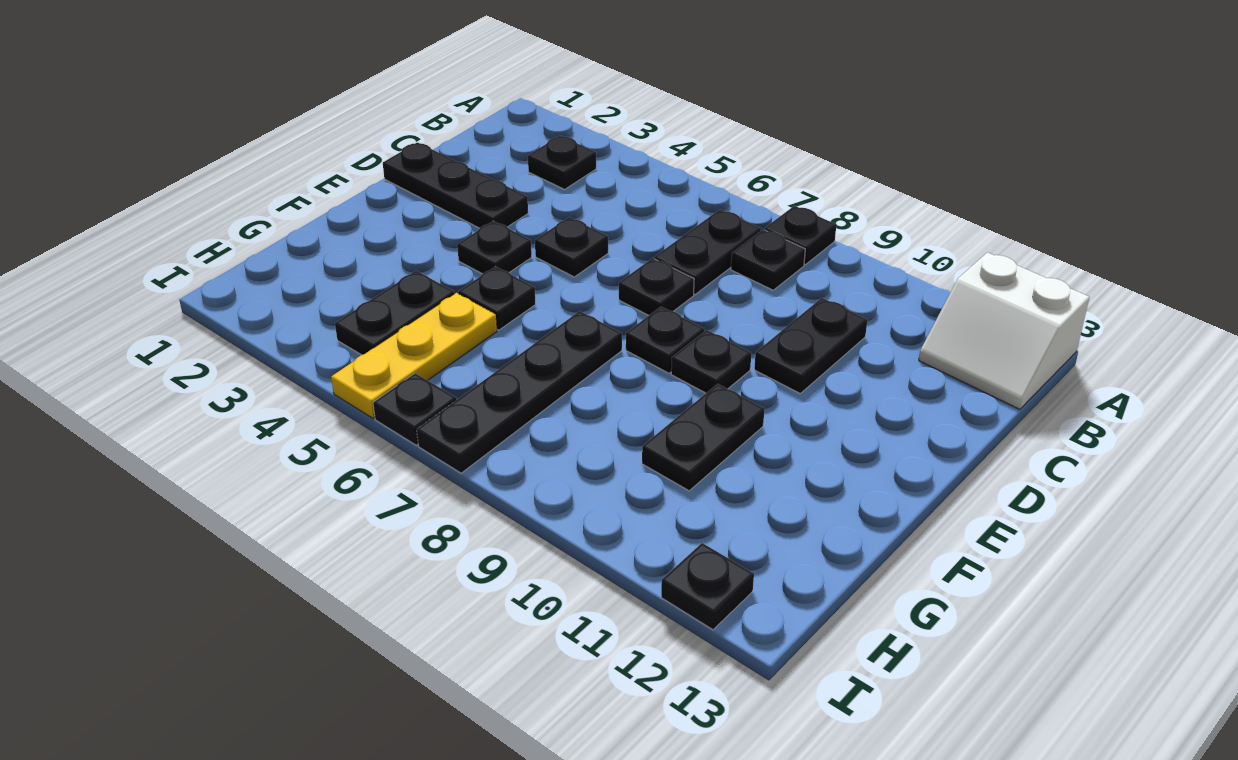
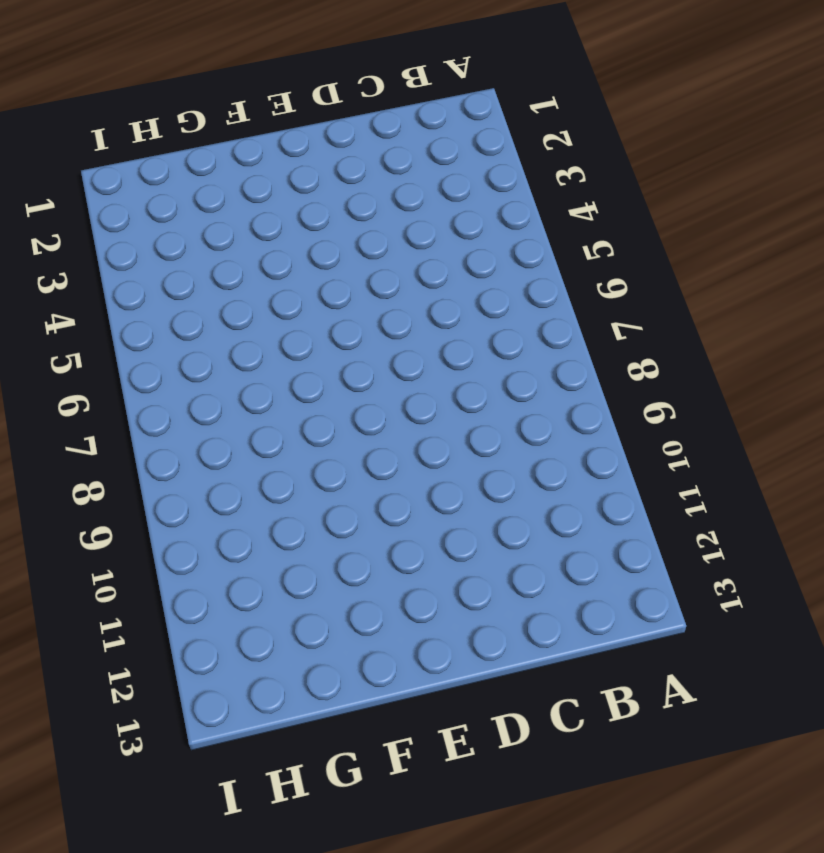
none -> black 1x1 plate [764,206,836,265]
none -> white 2x2 slope [919,252,1090,409]
none -> black 1x1 plate [528,136,596,189]

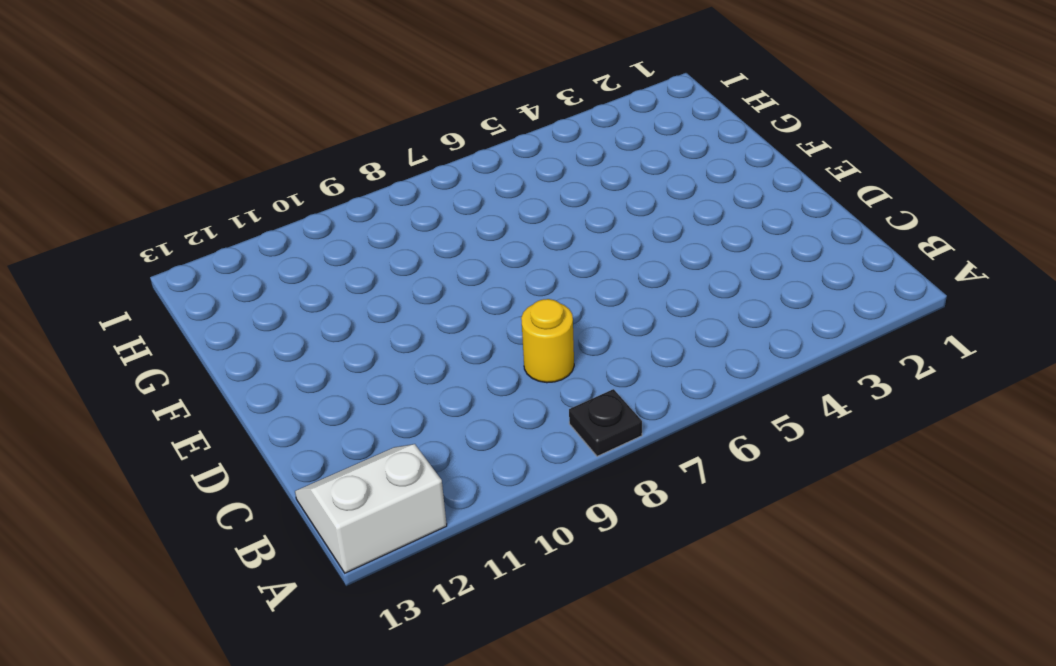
yellow 1x1 round brick [521,299,574,383] -> none
none -> black 1x1 plate [528,136,596,189]
none -> black 1x2 plate [654,210,761,294]
none -> black 1x1 plate [731,230,805,290]

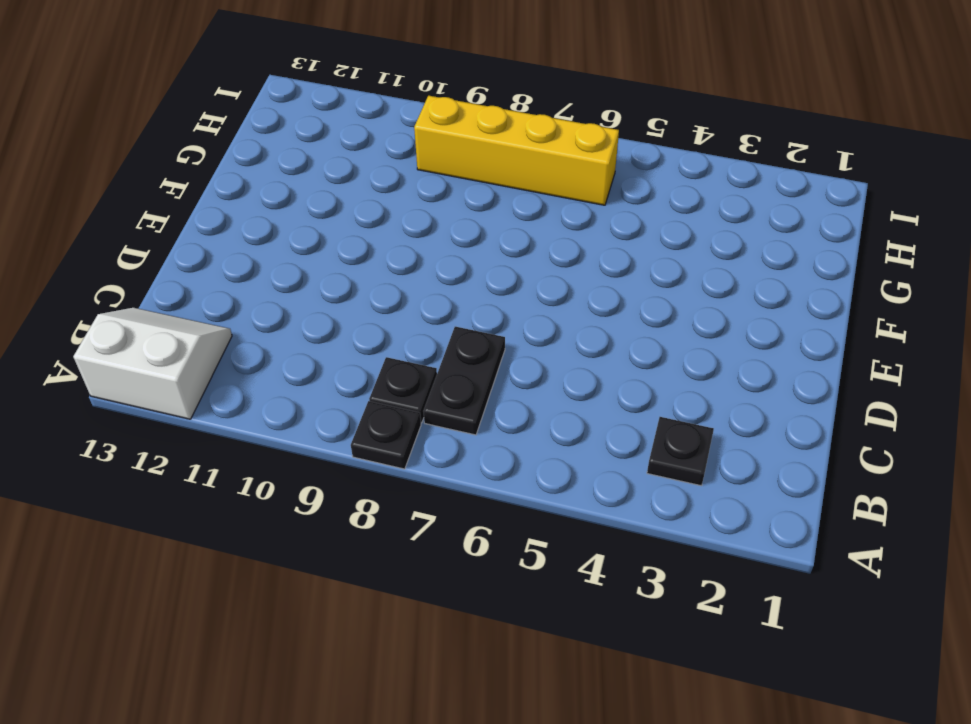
yellow 1x4 brick [414,96,619,205] -> black 1x4 plate [417,311,622,473]
none -> black 1x2 plate [754,298,867,393]
none -> black 1x3 plate [383,142,528,228]
none -> black 1x1 plate [535,217,608,277]

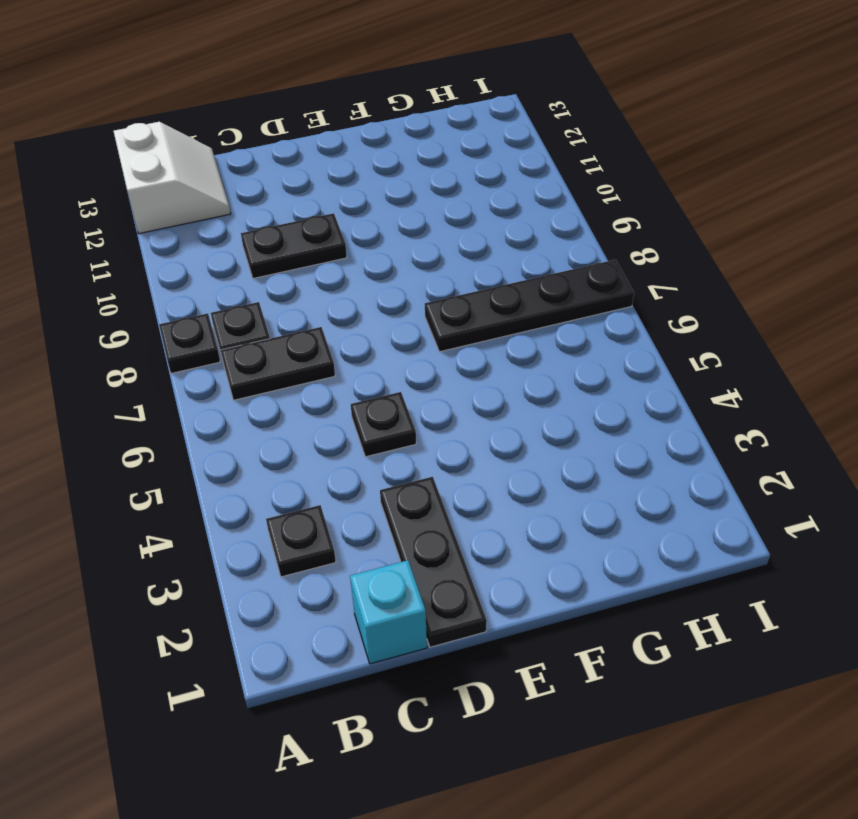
cyan 1x1 brick [350,560,427,664] -> none
none -> black 1x1 plate [619,258,694,315]
none -> black 1x1 plate [457,221,532,274]
none -> black 1x1 plate [626,307,704,373]

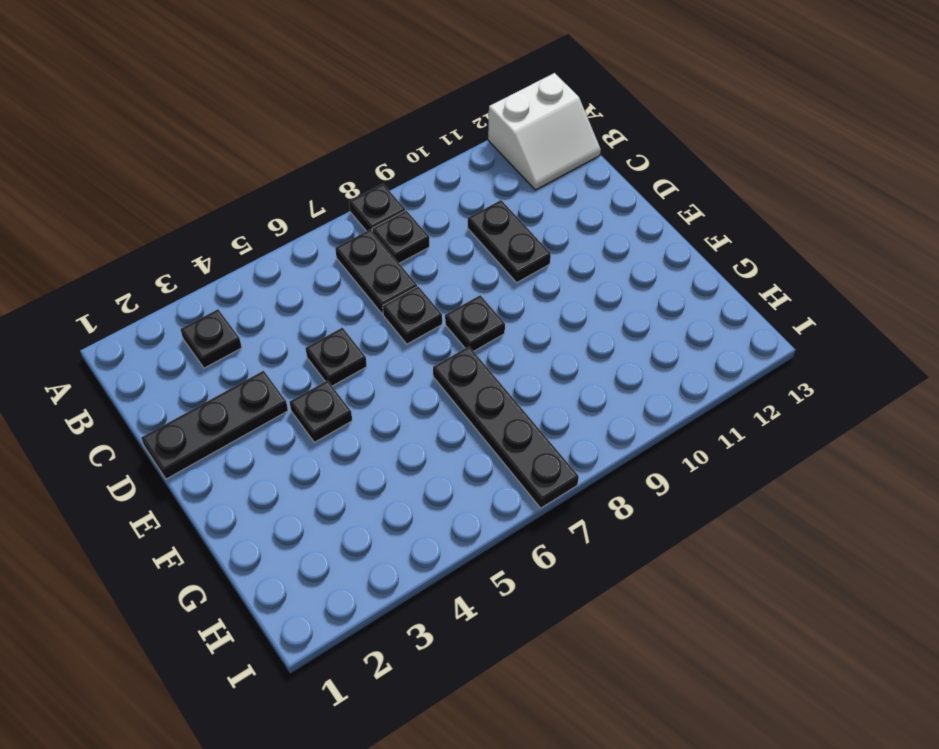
none -> black 1x1 plate [671,330,751,393]
none -> black 1x1 plate [458,266,536,330]
none -> black 1x2 plate [642,384,765,491]

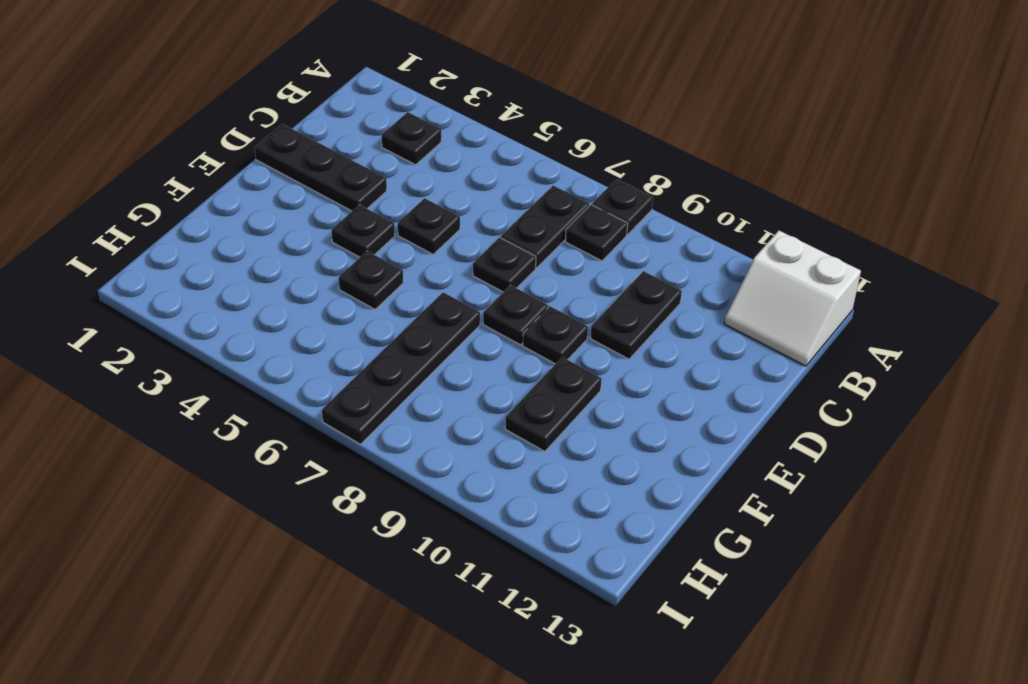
none -> black 1x2 plate [335,271,455,355]
none -> yellow 1x3 plate [331,293,497,418]
none -> black 1x1 plate [373,373,457,445]

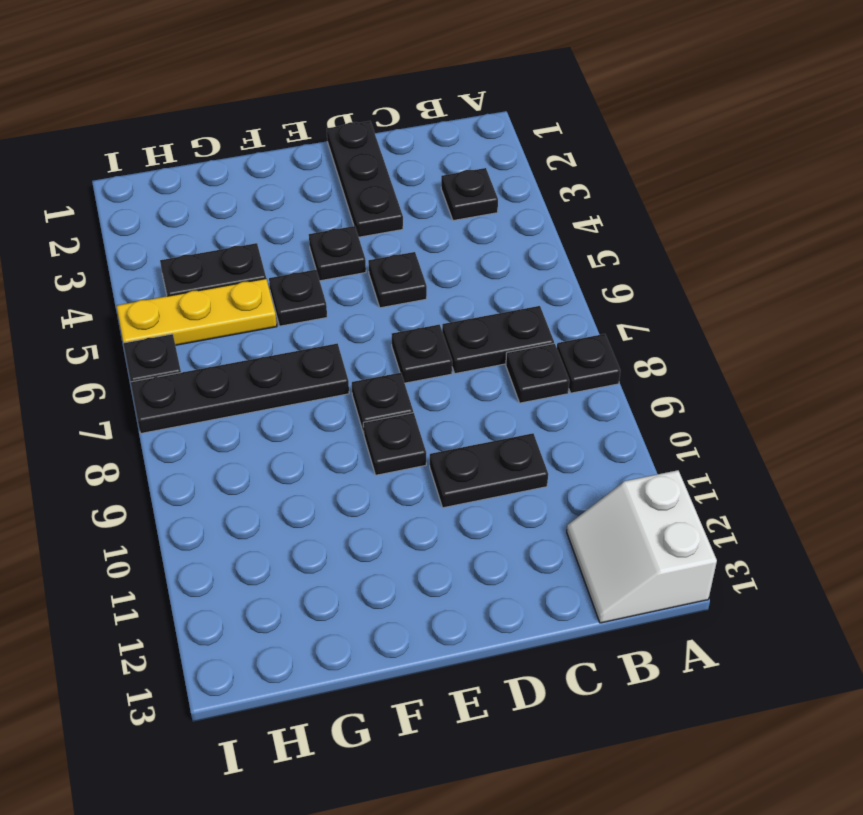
none -> black 1x2 plate [642,384,765,491]
none -> black 1x1 plate [661,543,754,630]

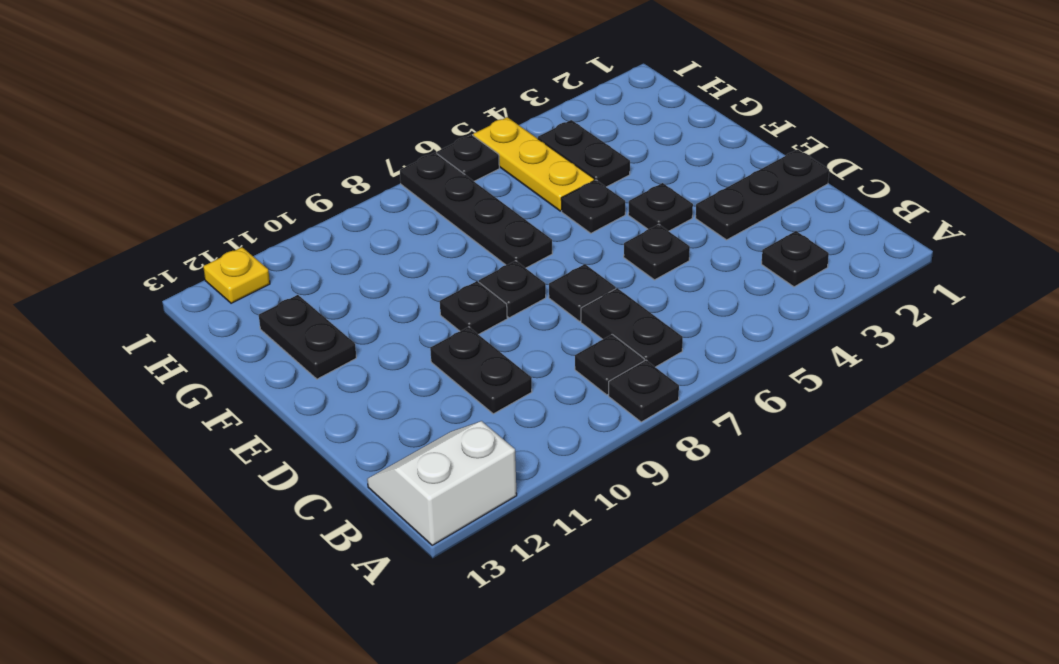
black 1x2 plate [259,295,356,379] -> black 1x2 plate moved to [642,384,765,491]
yellow 1x1 plate [203,247,270,303] -> black 1x1 plate [661,543,754,630]

